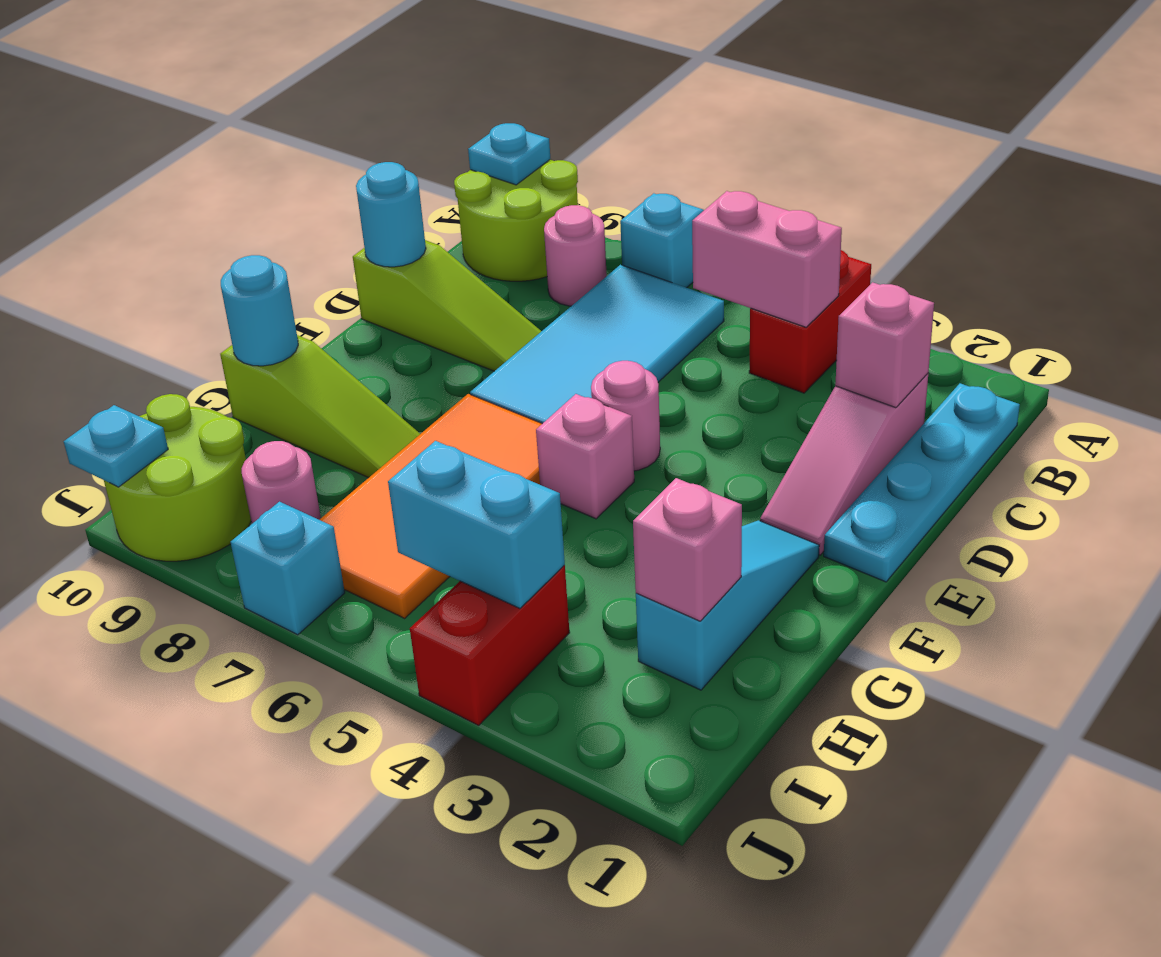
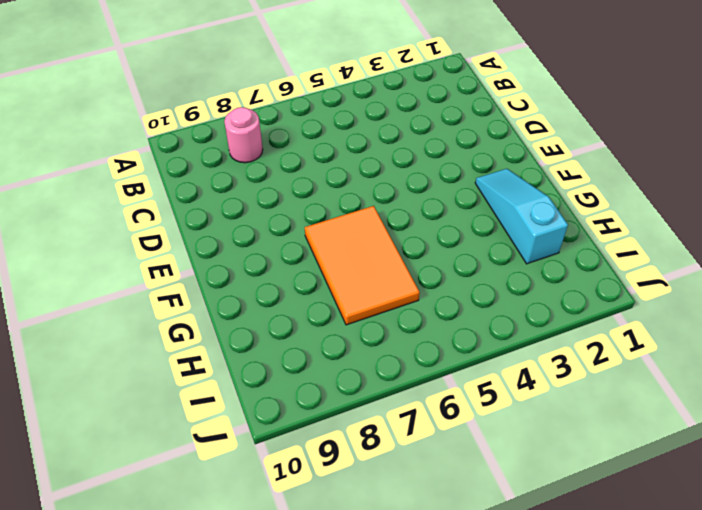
orange 2x3 tile [305,206,420,325] -> orange 2x4 tile [320,394,542,618]
none -> red 1x2 brick [749,250,871,393]
none -> cyan 1x1 brick [620,193,704,288]
none -> lime 2x2 round brick [454,160,578,281]

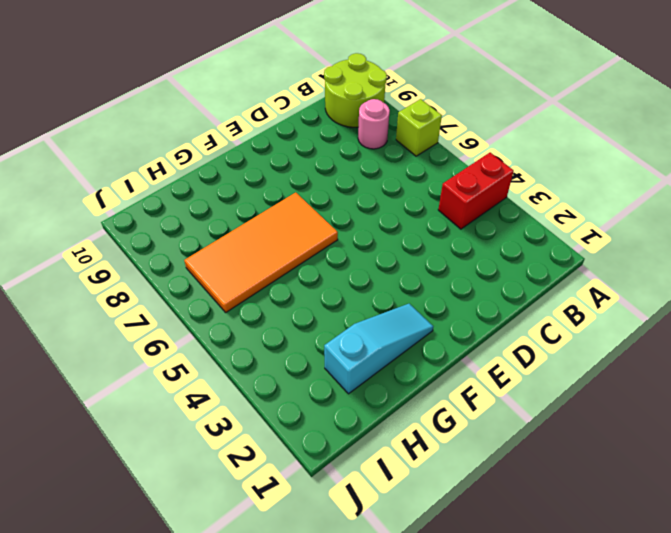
lime 1x1 brick [396,99,442,156] -> cyan 1x1 brick [620,193,704,288]
none -> cyan 1x4 plate [824,383,1020,582]
none -> cyan 2x4 tile [470,265,724,424]
none -> pink 1x3 slope [760,374,928,555]

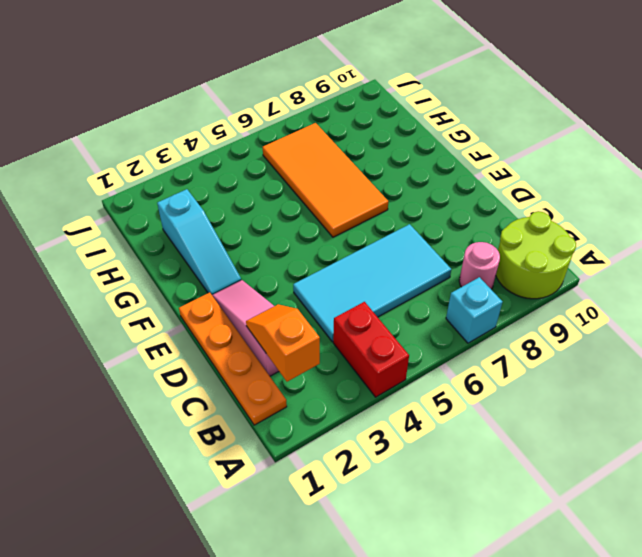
orange 1x4 plate [179,292,287,425] -> cyan 1x4 plate [824,383,1020,582]
orange 1x2 slope [246,304,320,382] -> pink 1x1 brick [835,282,934,408]
cyan 2x4 tile [293,224,451,342] -> cyan 2x4 tile turned to [470,265,724,424]
none -> lime 1x3 slope [353,240,541,371]
none -> pink 1x1 round brick [591,361,660,471]
none -> pink 1x1 brick [536,394,634,519]

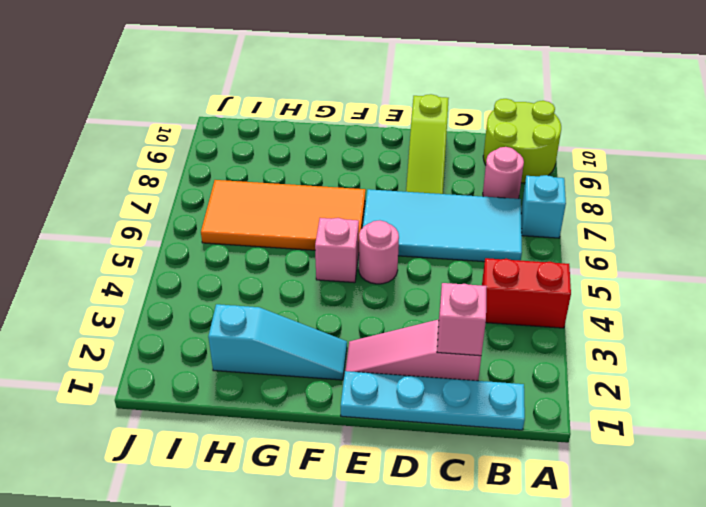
none -> lime 1x3 slope [220,335,420,478]
none -> red 1x2 brick [410,565,570,725]
none -> pink 1x1 round brick [242,441,321,524]

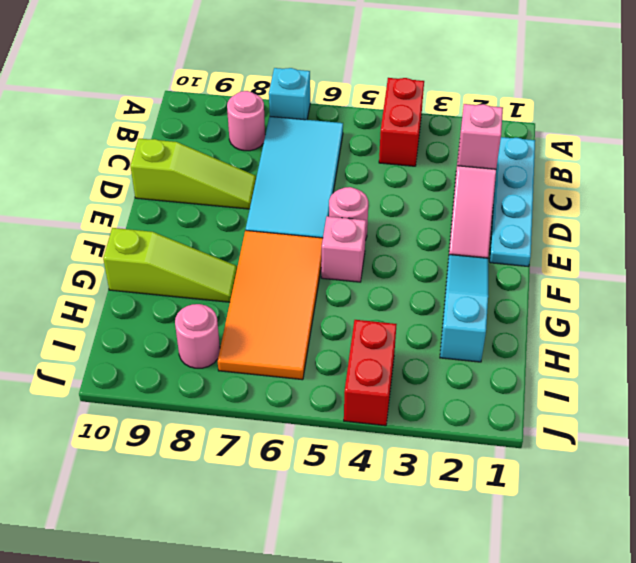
none -> lime 2x2 round brick [454,160,578,281]
none -> lime 2x2 round brick [104,394,251,561]
none -> cyan 1x1 brick [231,502,345,635]

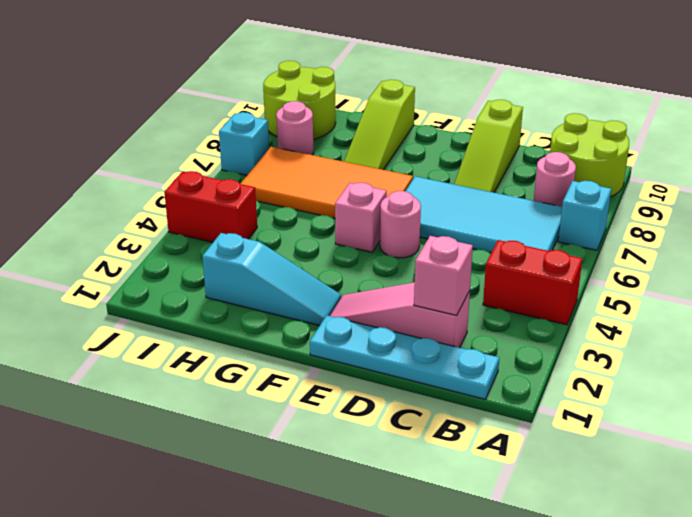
none -> cyan 1x1 plate [468,123,550,185]
none -> pink 1x2 brick [692,191,842,327]
none -> cyan 1x1 round brick [356,162,426,267]

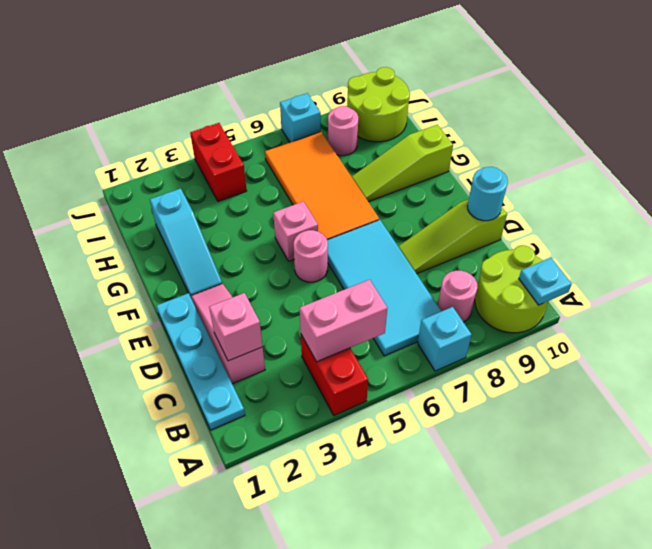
none -> cyan 1x1 round brick [221,255,298,366]
none -> pink 1x1 brick [633,478,742,621]
none -> cyan 1x2 brick [388,441,565,608]

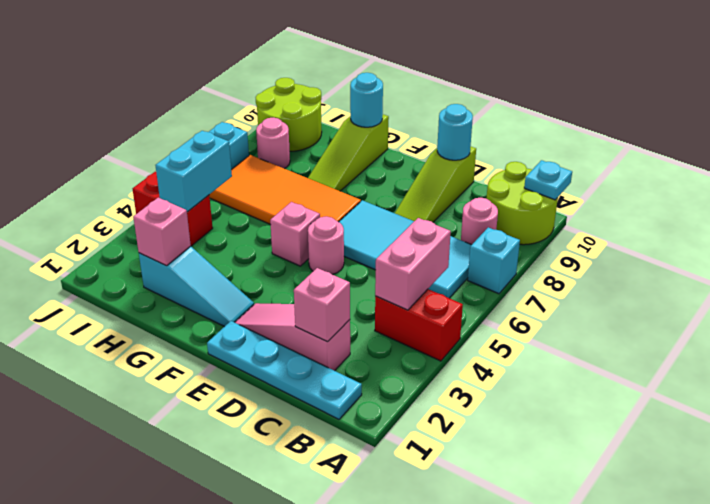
none -> cyan 1x1 plate [64,405,168,487]

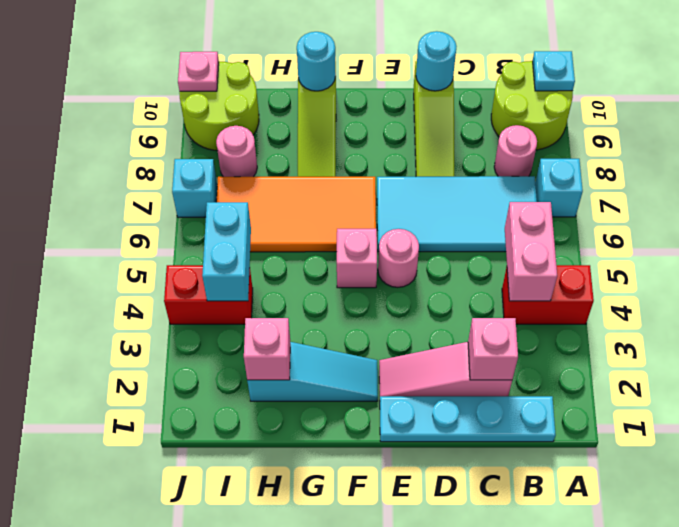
pink 1x1 plate [178,52,219,91] -> cyan 1x1 plate [64,405,168,487]

